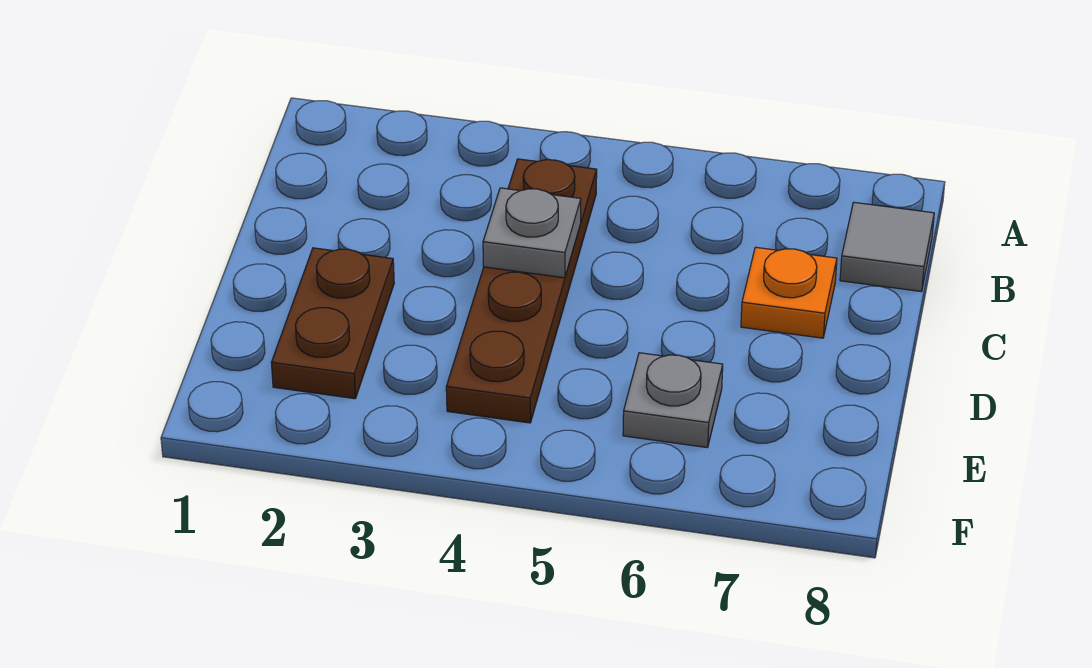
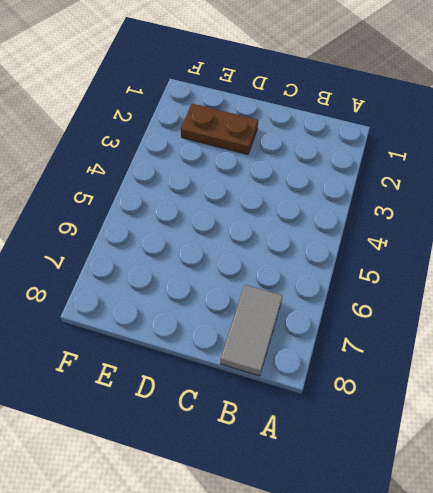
grey 1x2 tile [220,285,283,376] -> grey 1x1 tile [840,202,934,292]
none -> brown 1x4 plate [446,159,597,423]
none -> orange 1x1 plate [741,247,837,338]

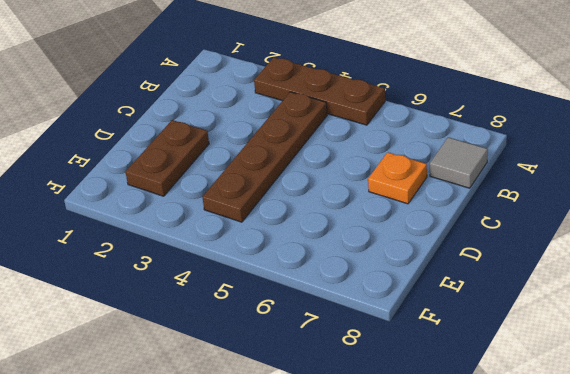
brown 1x3 plate [254,57,385,125] -> none
none -> grey 1x1 plate [623,353,723,448]
none -> grey 1x1 plate [483,188,581,278]

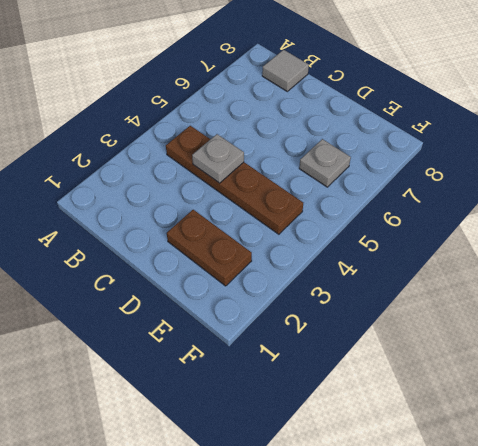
none -> orange 1x1 plate [741,247,837,338]

